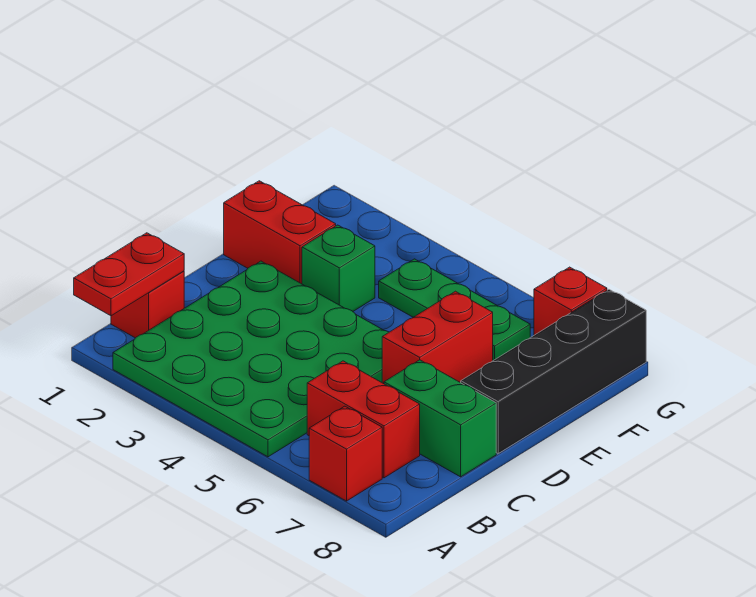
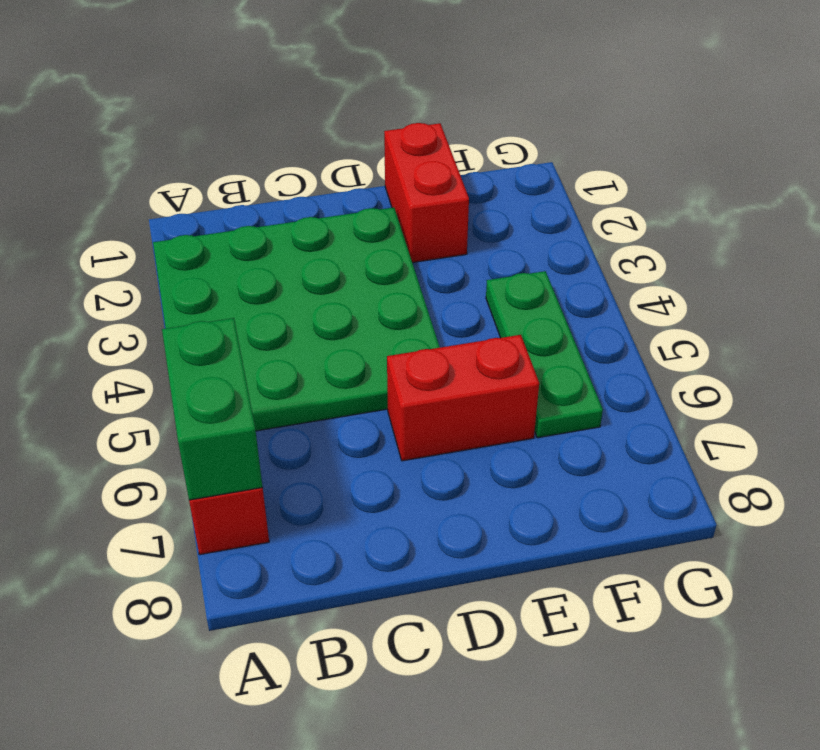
green 1x2 brick [162,318,263,500] -> green 1x2 brick moved to [384,360,496,477]
none -> red 1x1 brick [111,271,184,338]
none -> red 1x2 brick [307,361,420,478]
none -> black 1x4 brick [461,289,646,454]

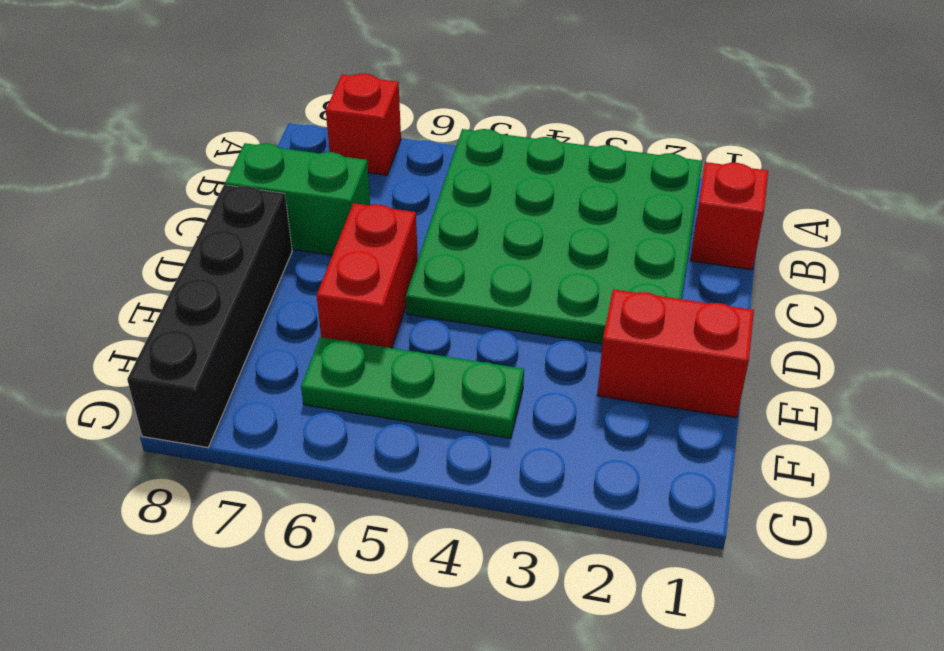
none -> red 1x2 brick [307,361,420,478]
none -> green 1x1 brick [302,225,375,311]
none -> red 1x1 brick [534,267,607,335]

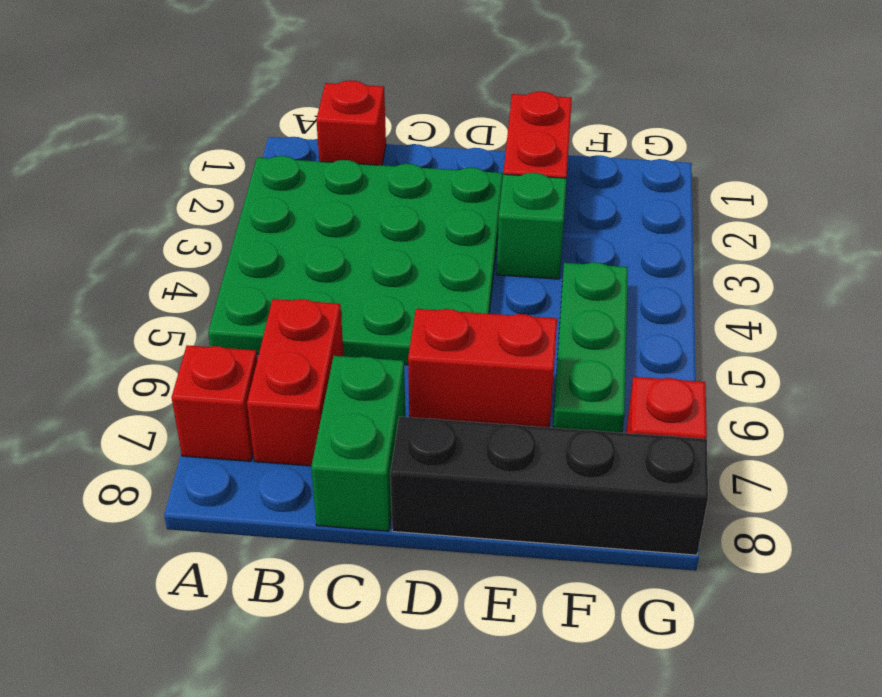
none -> red 1x2 plate [74,233,184,316]

